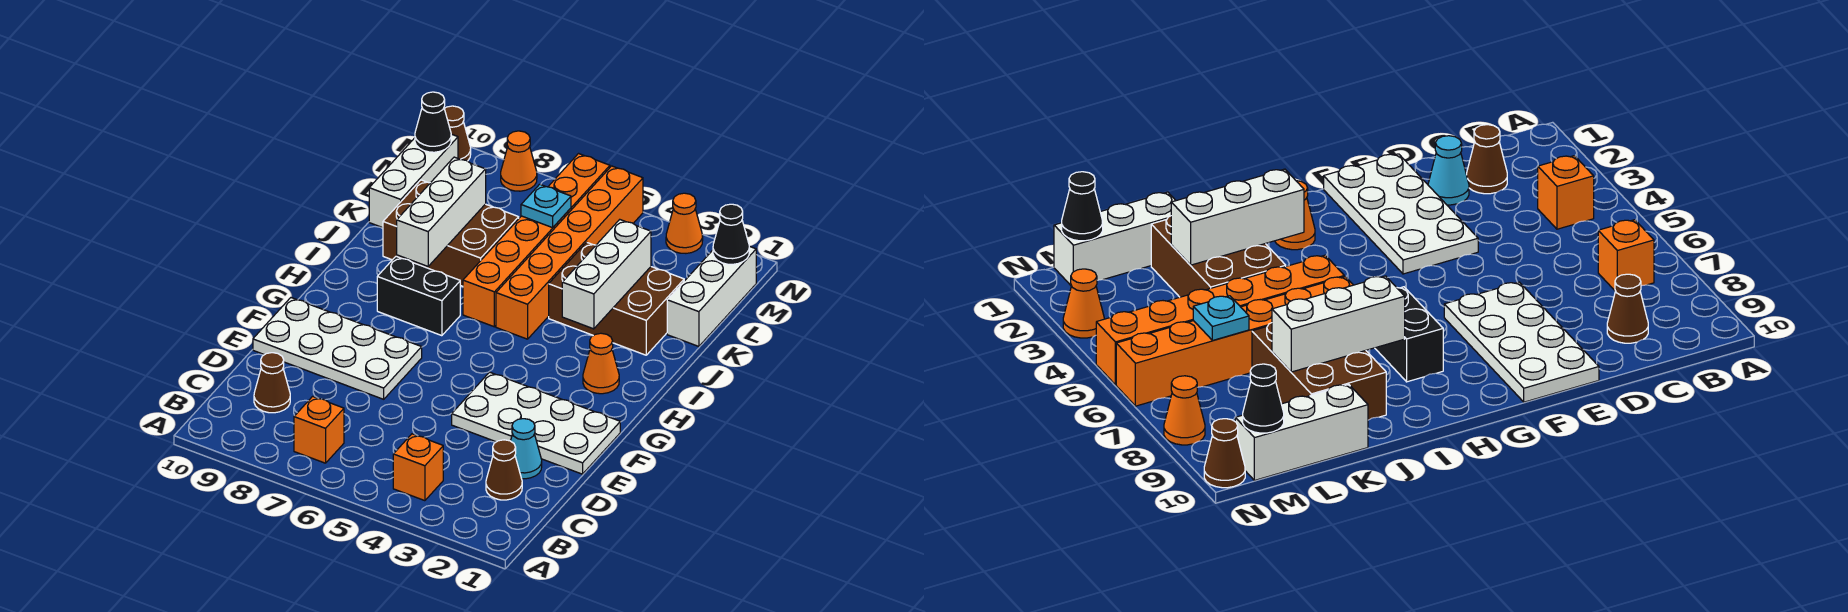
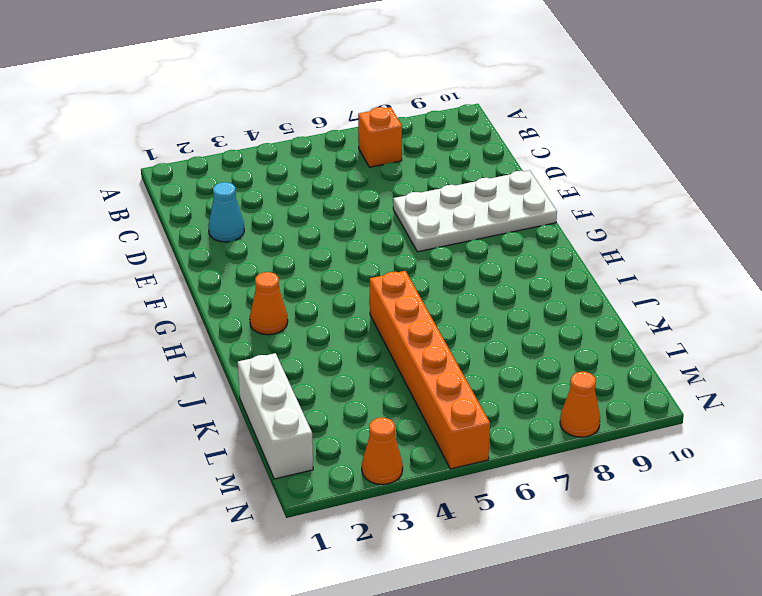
none -> orange 1x1 brick [393,434,443,501]
none -> brown 1x1 cone [486,440,522,500]
none -> brown 1x1 cone [254,353,290,413]

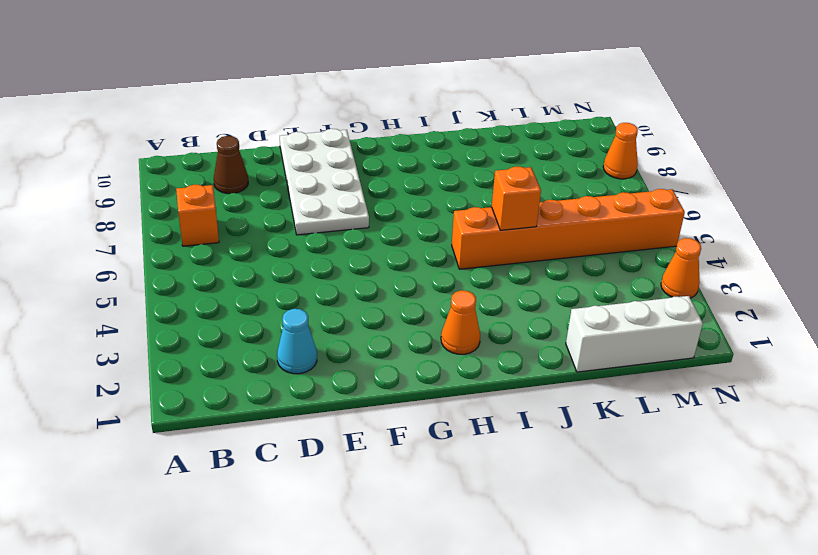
orange 1x1 brick [492,166,541,230] -> orange 1x1 brick moved to [393,434,443,501]
none -> brown 1x1 cone [486,440,522,500]
none -> white 2x4 plate [452,372,620,474]
none -> black 1x2 brick [377,256,460,336]

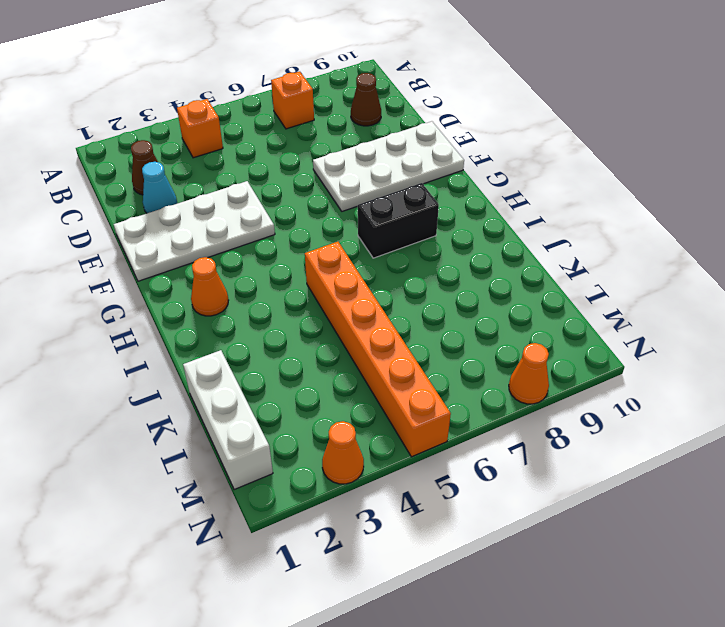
none -> orange 1x6 brick [463,154,610,327]
none -> brown 2x3 brick [549,242,684,355]
none -> brown 2x3 brick [383,180,519,286]

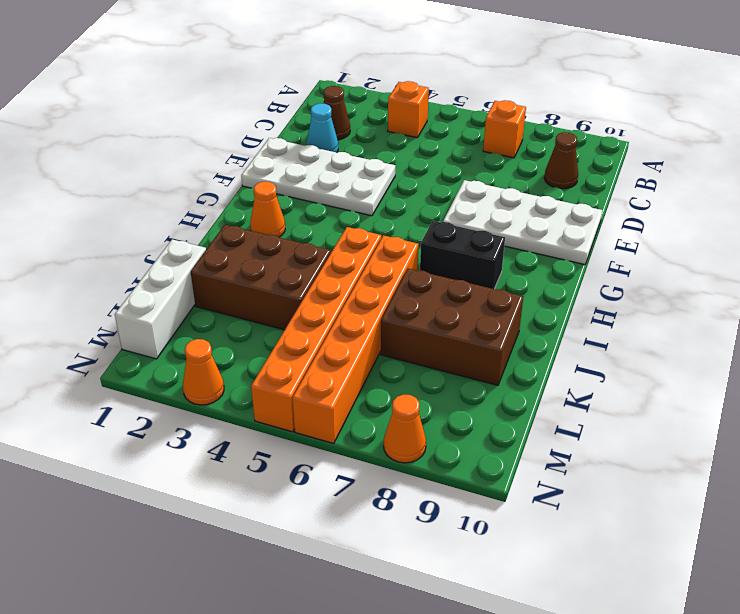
none -> white 1x3 brick [369,134,458,228]
none -> brown 1x1 cone [444,106,471,161]
none -> white 1x3 brick [562,220,651,329]

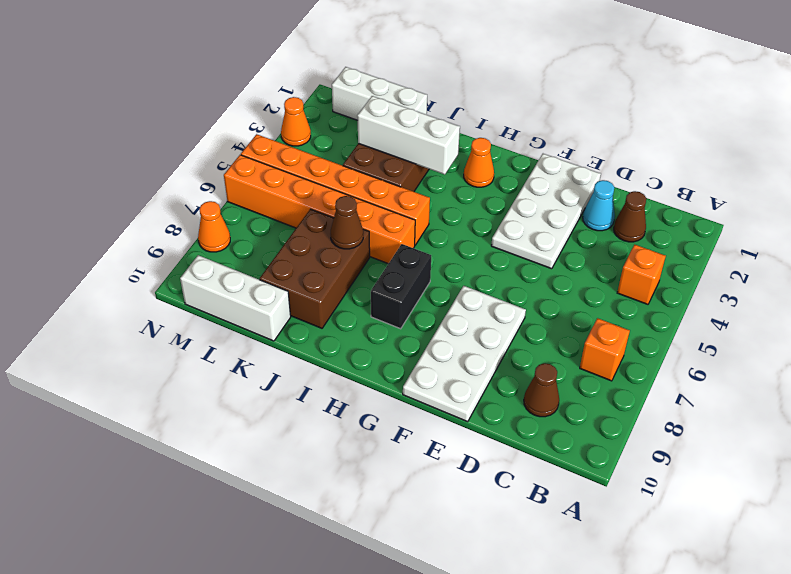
brown 1x1 cone [331,196,363,249] -> brown 1x1 cone moved to [444,106,471,161]
none -> white 1x3 brick [397,157,486,266]
none -> cyan 1x1 plate [521,184,571,228]
none -> black 1x1 cone [713,204,749,264]

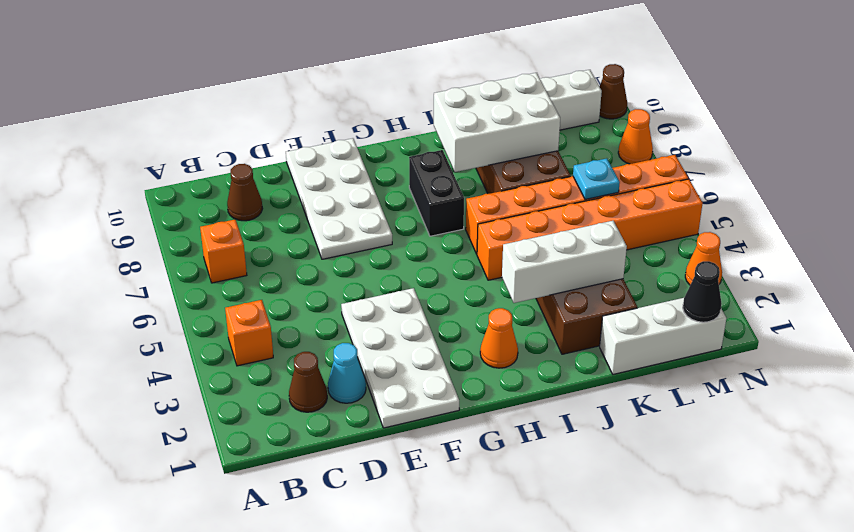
white 2x3 brick [434,73,560,172] -> white 1x3 brick [397,157,486,266]
none -> black 1x1 cone [415,92,451,152]

